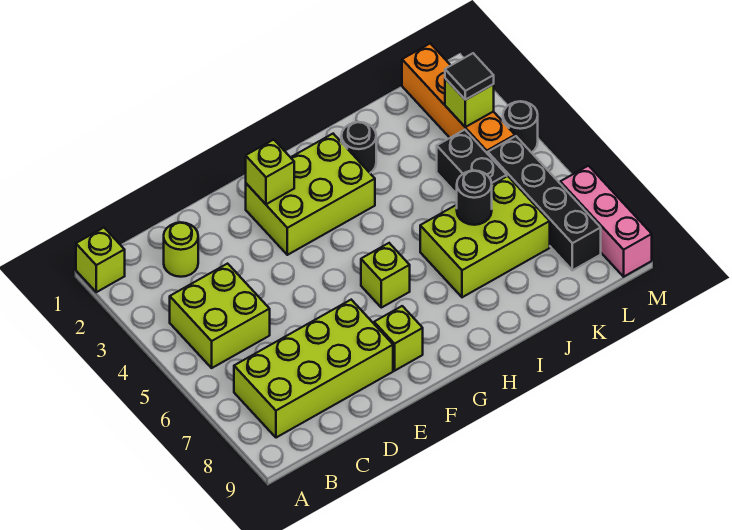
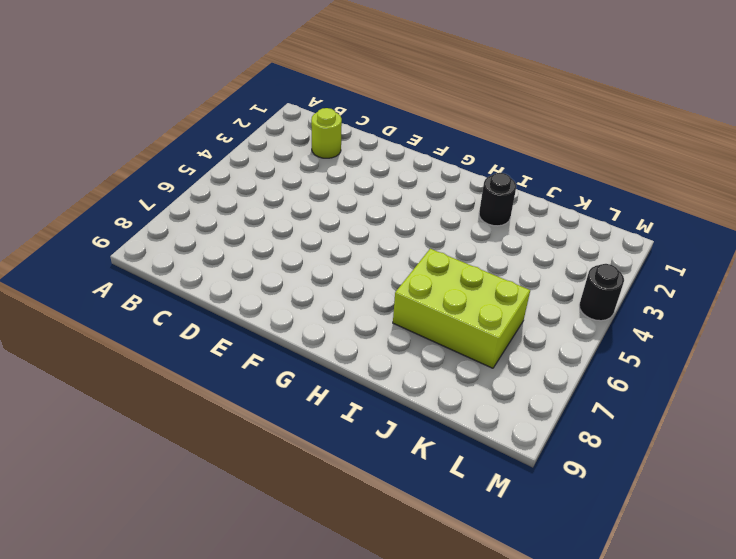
none -> lime 1x1 brick [76,228,125,292]
none -> lime 2x2 brick [170,264,270,368]
none -> lime 2x4 brick [234,300,393,438]

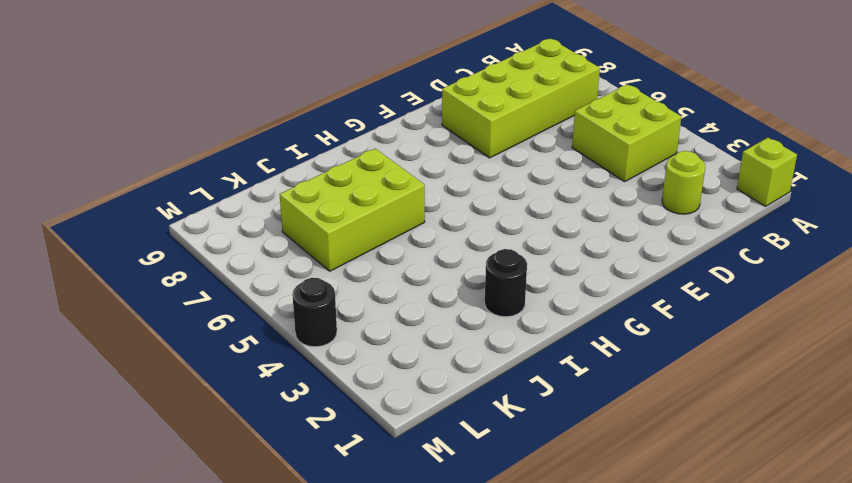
none -> lime 2x3 brick [246,134,375,255]
none -> lime 1x1 brick [374,306,423,371]
none -> lime 1x1 brick [361,243,410,308]

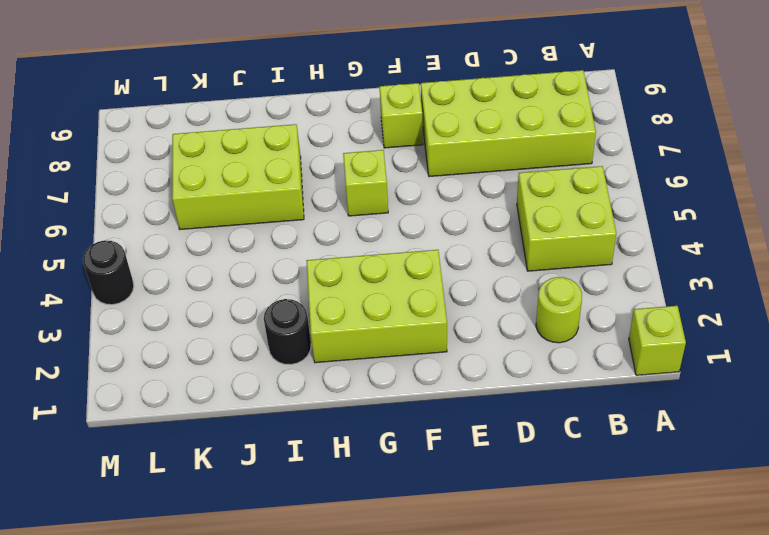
none -> black 1x2 brick [437,130,507,194]
none -> orange 1x4 brick [402,43,515,154]
none -> black 1x4 brick [488,136,601,270]

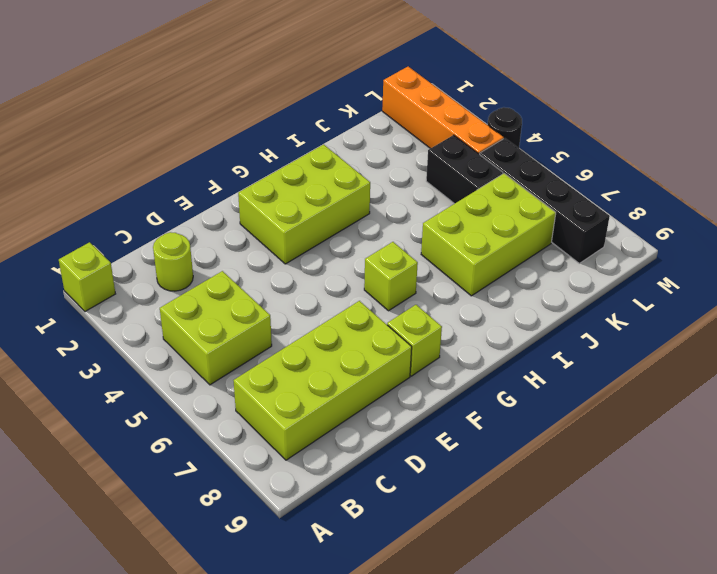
none -> black 1x1 round brick [341,122,376,173]
none -> pink 1x3 brick [560,166,652,277]
none -> lime 1x1 brick [246,140,294,204]

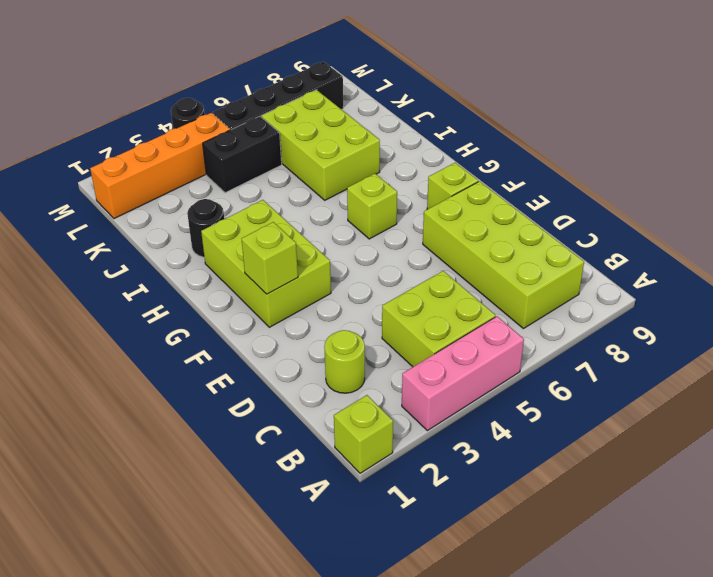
pink 1x3 brick [402,316,524,431] -> pink 1x3 brick moved to [560,166,652,277]
none -> black 1x1 round brick [457,171,492,225]
none -> lime 1x1 brick [445,78,494,127]
none -> black 1x1 tile [445,53,494,100]

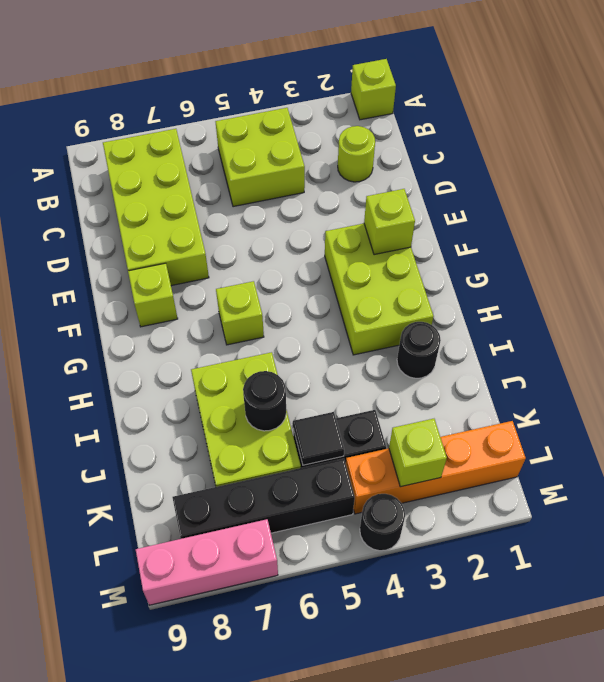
black 1x1 tile [293,412,344,465] -> black 1x1 tile moved to [445,53,494,100]

